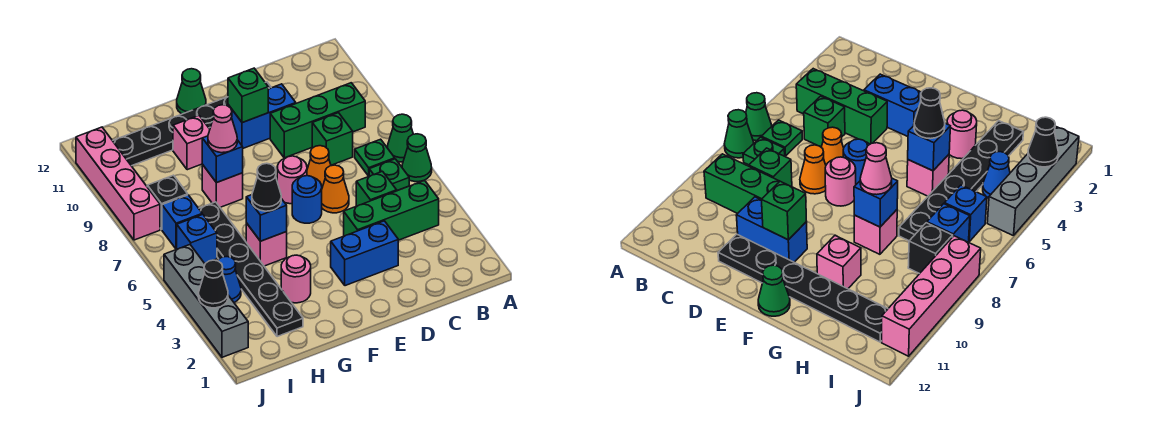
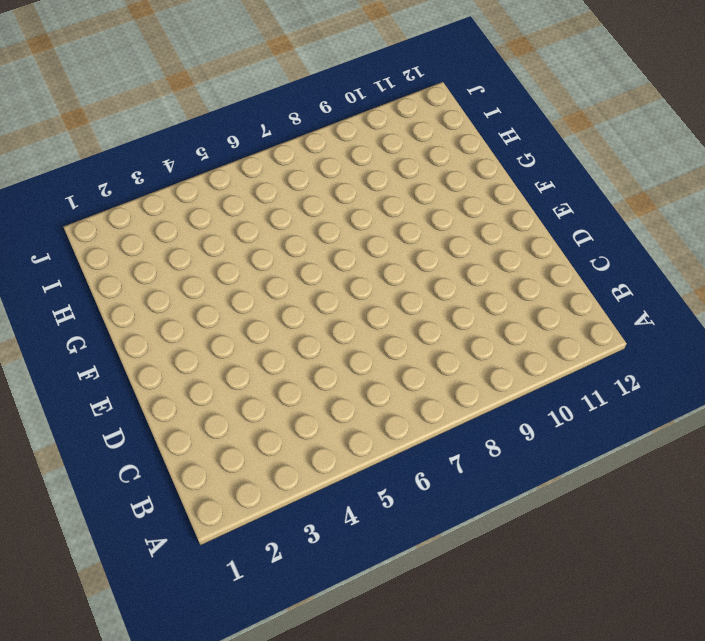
none -> green 1x1 cone [402,134,432,182]
none -> green 1x1 cone [387,114,413,162]
none -> green 1x3 brick [344,180,439,240]
none -> green 1x1 plate [369,159,409,191]

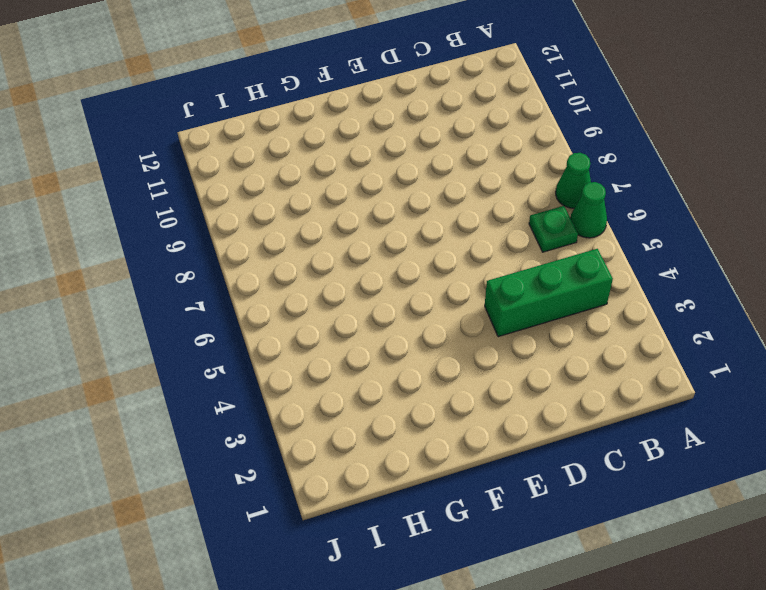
none -> green 1x1 plate [355,139,395,176]
none -> green 1x3 brick [270,83,365,158]
none -> green 1x1 brick [356,171,397,206]
none -> green 1x1 brick [312,113,353,165]

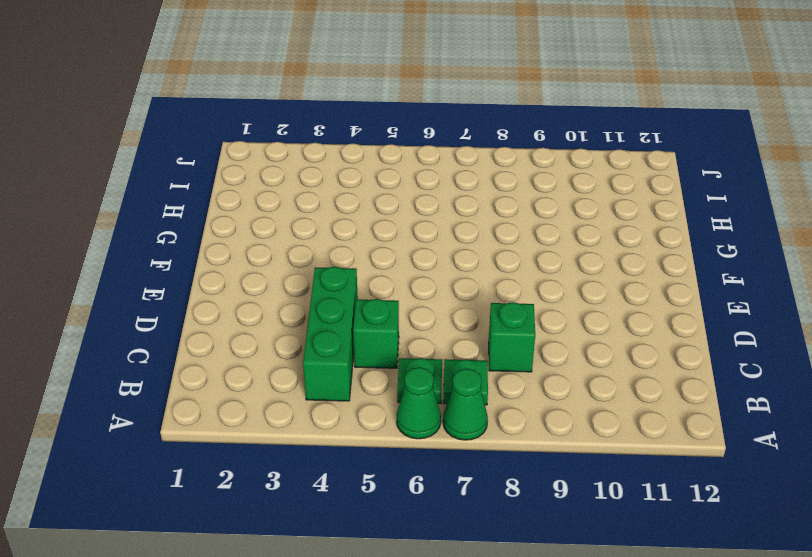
none -> green 1x3 brick [270,83,365,158]
none -> blue 1x2 brick [331,221,398,286]
none -> orange 1x1 cone [322,165,349,213]
none -> orange 1x1 cone [307,146,331,187]

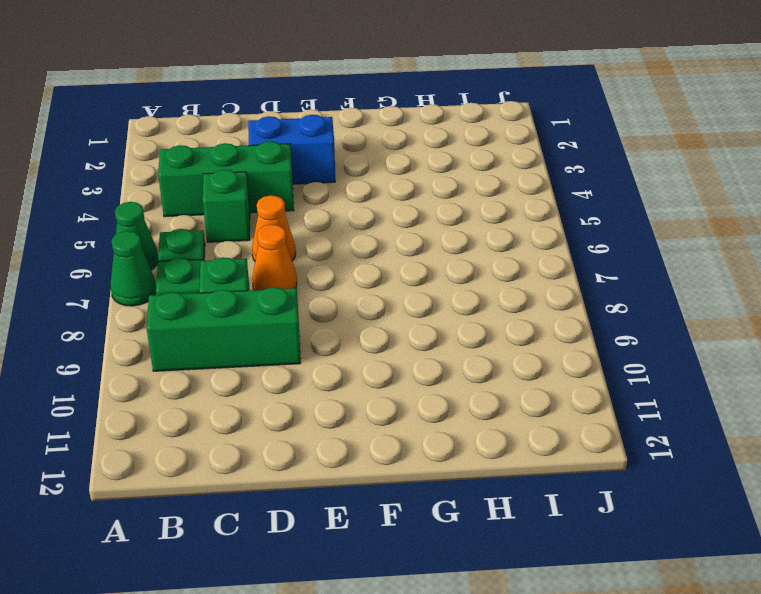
none -> blue 1x2 brick [228,84,296,148]
none -> black 1x6 plate [113,82,271,166]
none -> blue 1x1 round brick [292,176,322,223]
none -> pink 1x1 round brick [277,156,307,204]

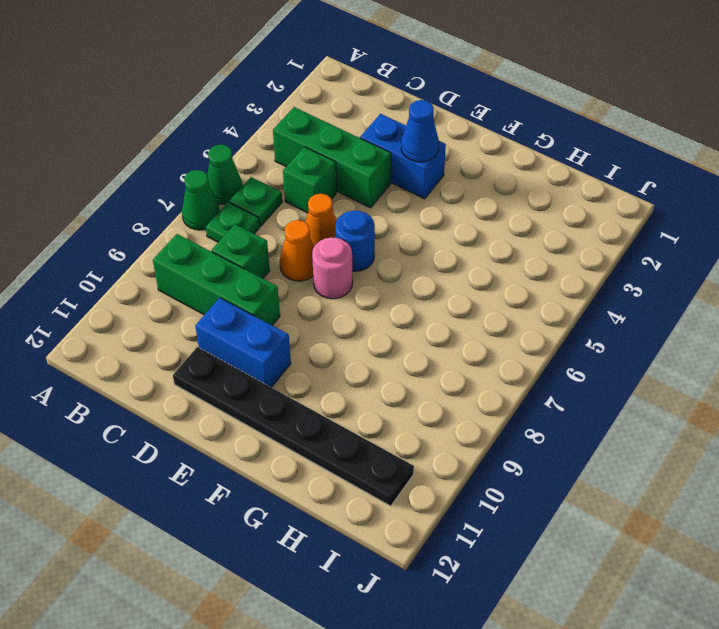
blue 1x1 cone [401,100,439,162] -> blue 1x1 cone moved to [218,257,241,302]
none -> green 1x1 cone [177,69,206,114]
none -> pink 1x1 round brick [281,255,311,303]
none -> pink 1x1 brick [246,223,287,266]
none -> pink 1x1 brick [202,165,243,207]

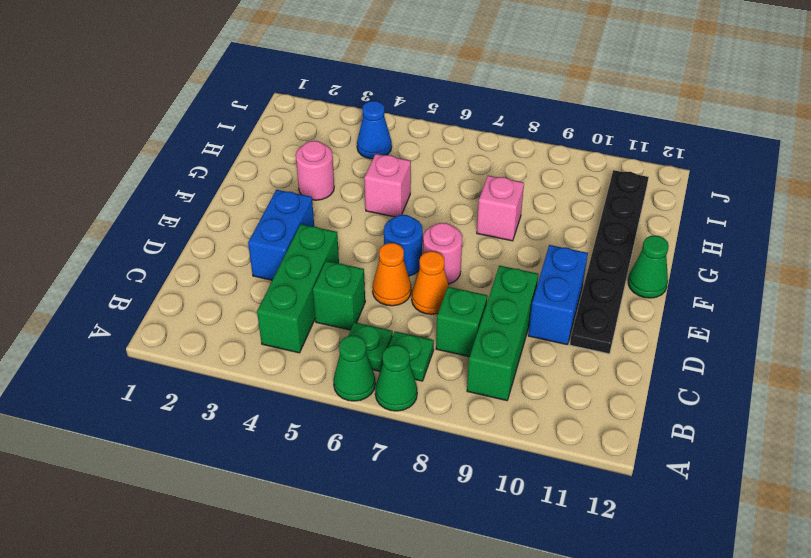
none -> pink 1x1 brick [173,116,210,170]
none -> black 1x6 plate [199,202,303,337]
none -> blue 1x1 brick [177,214,217,263]
none -> blue 1x1 brick [162,195,202,249]

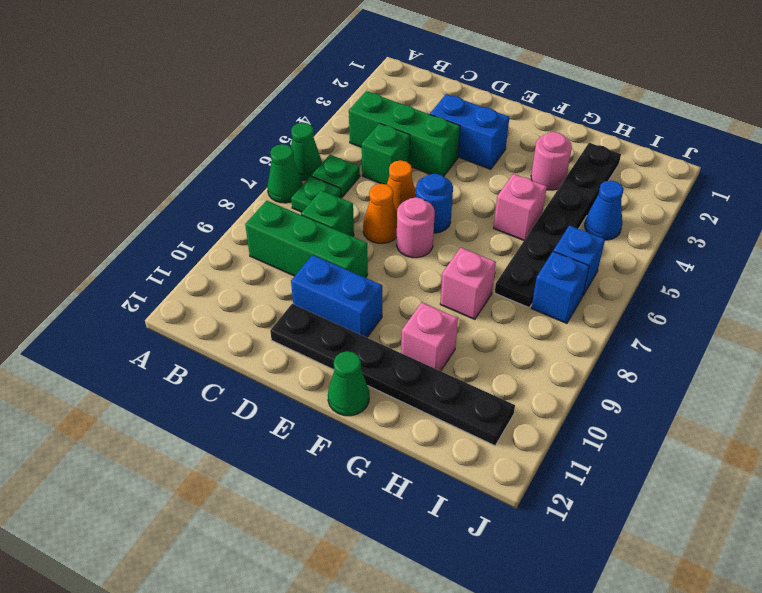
none -> black 1x1 brick [147,175,188,230]
none -> grey 1x4 brick [164,245,248,357]
none -> pink 1x4 brick [76,127,160,240]
none -> green 1x1 brick [228,68,268,123]

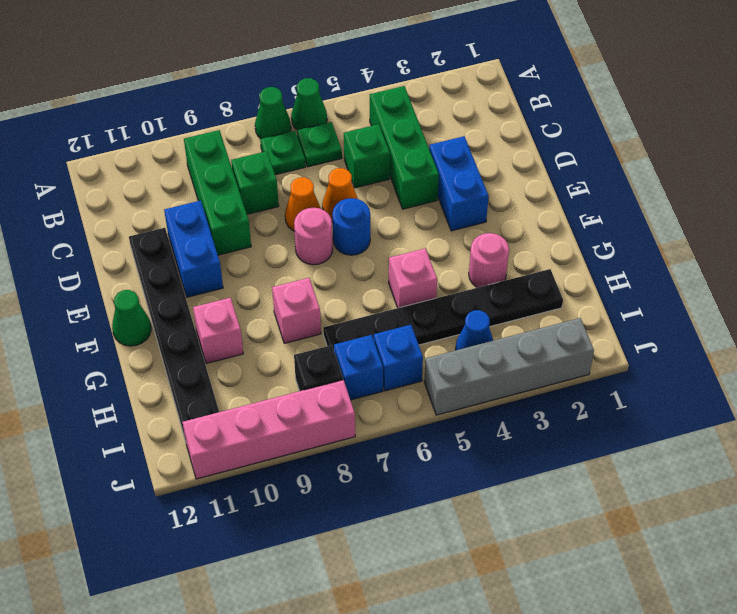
none -> green 1x1 brick [228,68,268,123]
none -> blue 1x1 brick [246,195,287,241]
none -> blue 1x1 brick [202,136,243,183]
none -> black 1x1 cone [199,260,228,308]

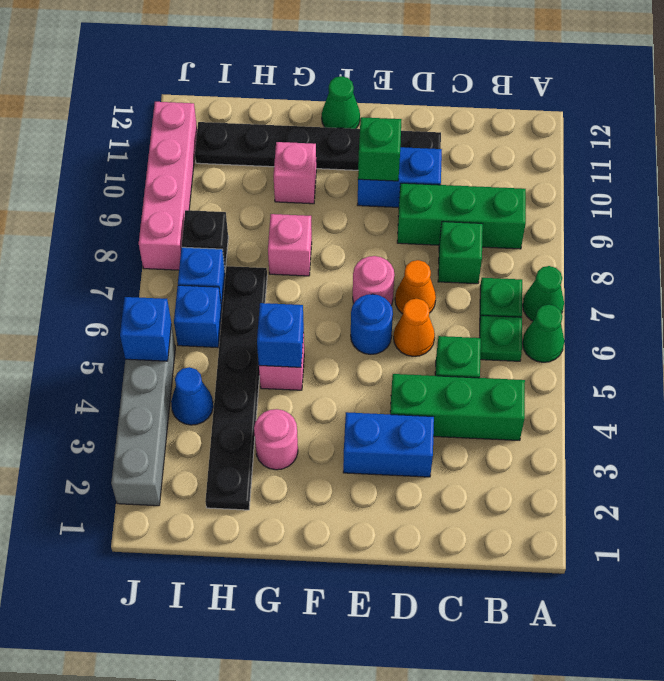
blue 1x1 brick [120,297,171,361] -> blue 1x1 brick moved to [202,136,243,183]
none -> black 1x1 cone [199,260,228,308]
none -> black 1x1 cone [252,163,281,211]
none -> pink 1x1 cone [208,105,237,153]

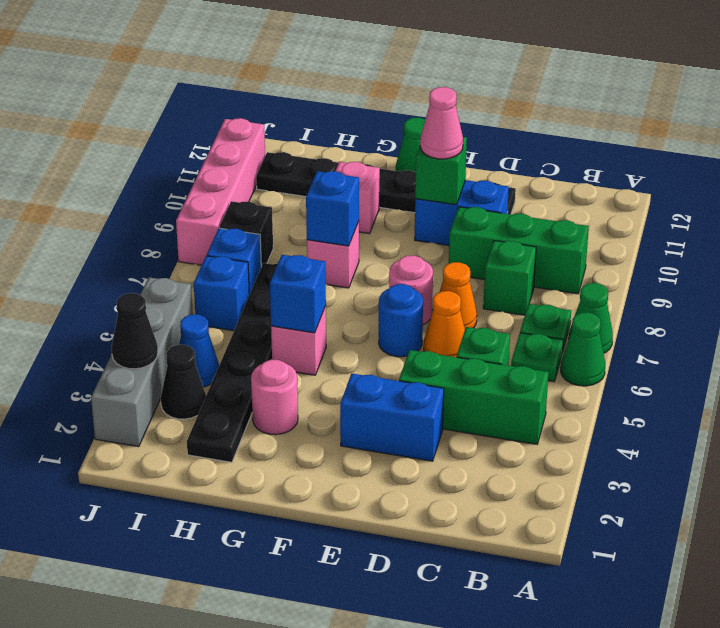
pink 1x1 cone [420,87,463,159] -> pink 1x1 cone moved to [208,105,237,153]
black 1x1 cone [161,345,206,419] -> black 1x1 cone moved to [252,163,281,211]

